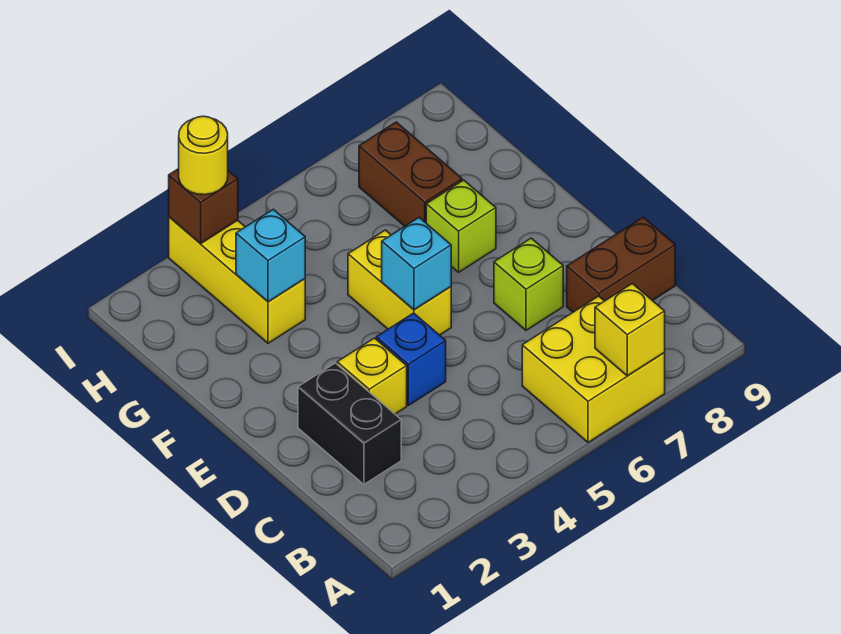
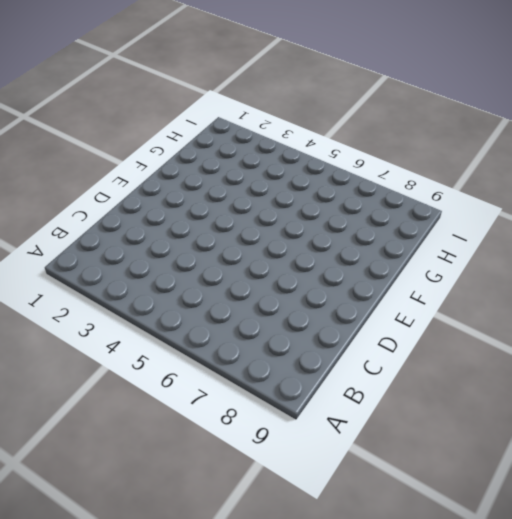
none -> yellow 2x2 brick [522,296,665,442]
none -> black 1x2 brick [298,363,401,484]
none -> brown 1x2 brick [567,217,675,312]

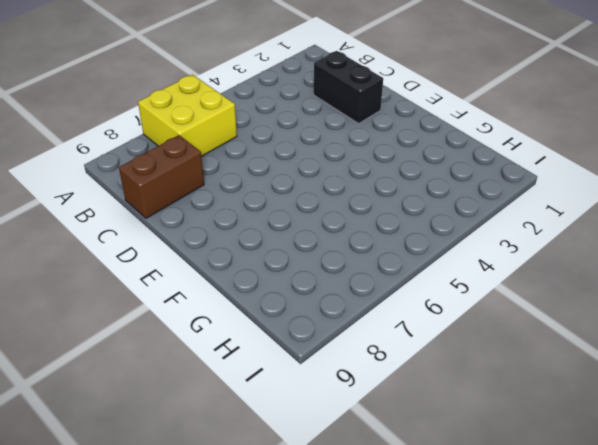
none -> yellow 1x1 brick [337,338,407,414]
none -> blue 1x1 brick [376,313,446,405]
none -> lime 1x1 brick [494,238,563,330]

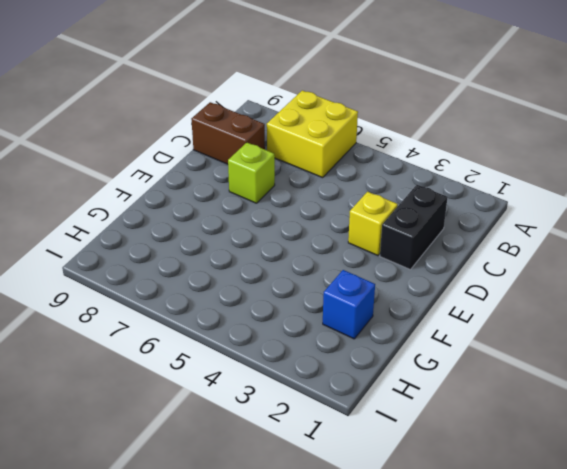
blue 1x1 brick [323,270,375,339] -> blue 1x1 brick moved to [376,313,446,405]
none -> yellow 1x2 brick [348,230,451,335]
none -> lime 1x1 brick [426,180,496,272]
none -> yellow 1x3 brick [169,217,305,343]

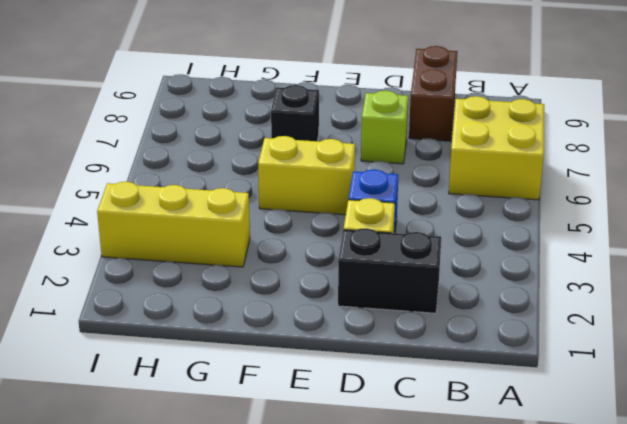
black 1x1 brick [271,85,319,141] -> lime 1x1 brick [426,180,496,272]
none -> brown 1x2 brick [359,122,462,226]
none -> yellow 1x1 brick [595,284,665,376]
none -> cyan 1x1 brick [382,218,451,310]

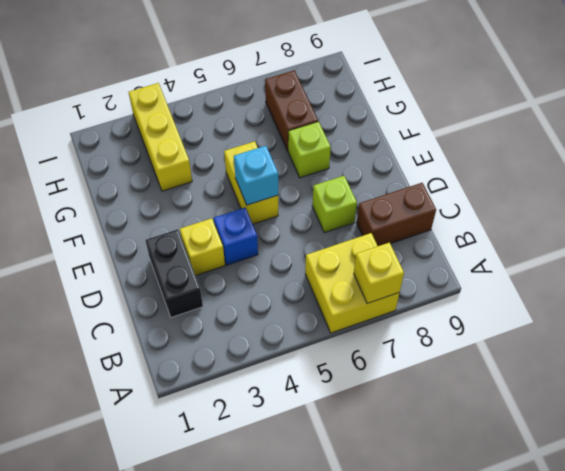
none -> cyan 1x1 brick [236,209,305,302]
none -> brown 1x1 brick [169,169,238,243]
none -> yellow 1x1 round brick [179,116,228,195]

